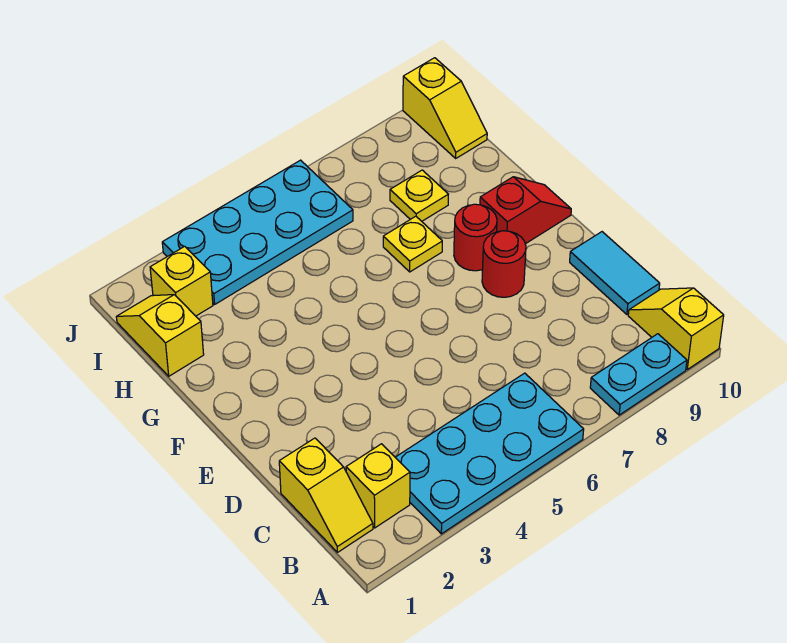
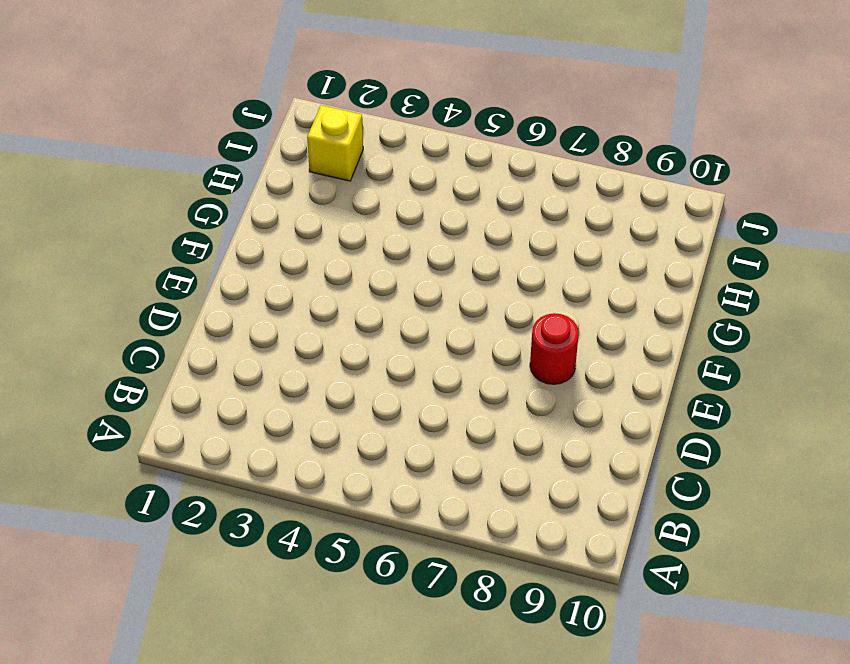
none -> cyan 2x4 plate [395,373,584,534]
none -> cyan 1x2 plate [590,334,687,415]
none -> yellow 1x2 slope [628,288,724,369]

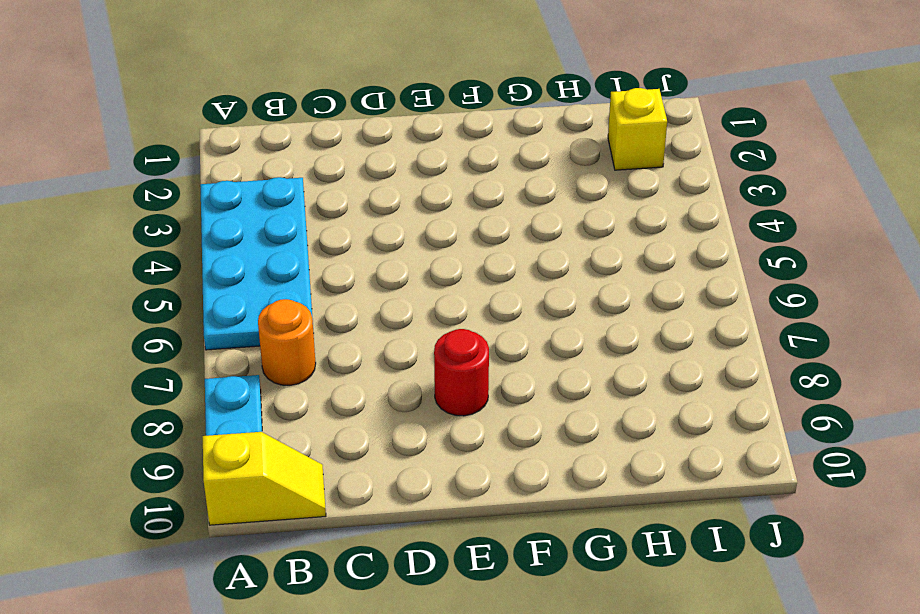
orange 1x1 round brick [258,299,316,385] -> none
none -> yellow 1x2 slope [279,438,373,552]
none -> yellow 1x1 brick [346,444,410,528]
none -> cyan 1x2 tile [570,232,660,314]

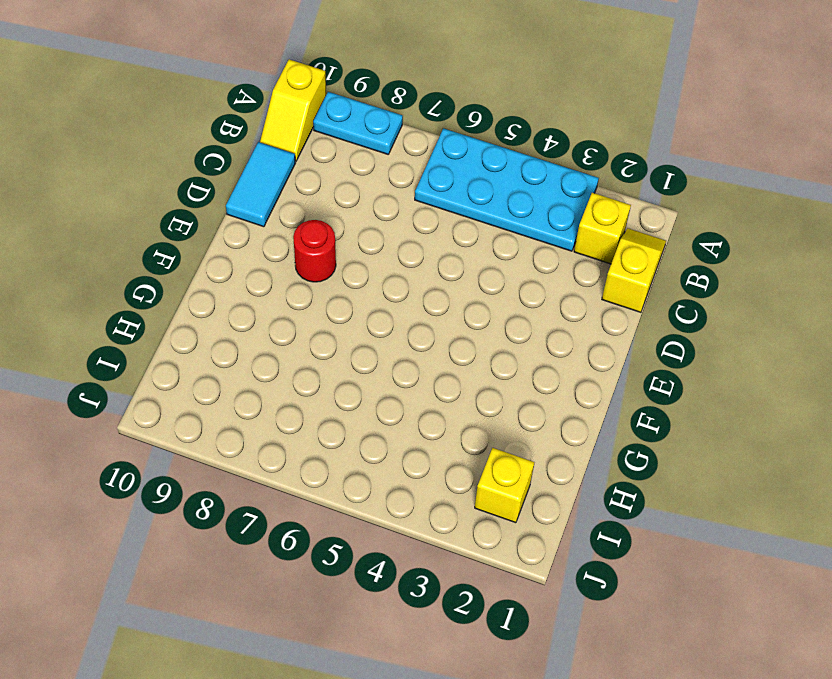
none -> red 1x1 round brick [454,204,497,271]
none -> red 1x2 slope [480,177,571,244]
none -> yellow 1x1 plate [383,216,442,272]

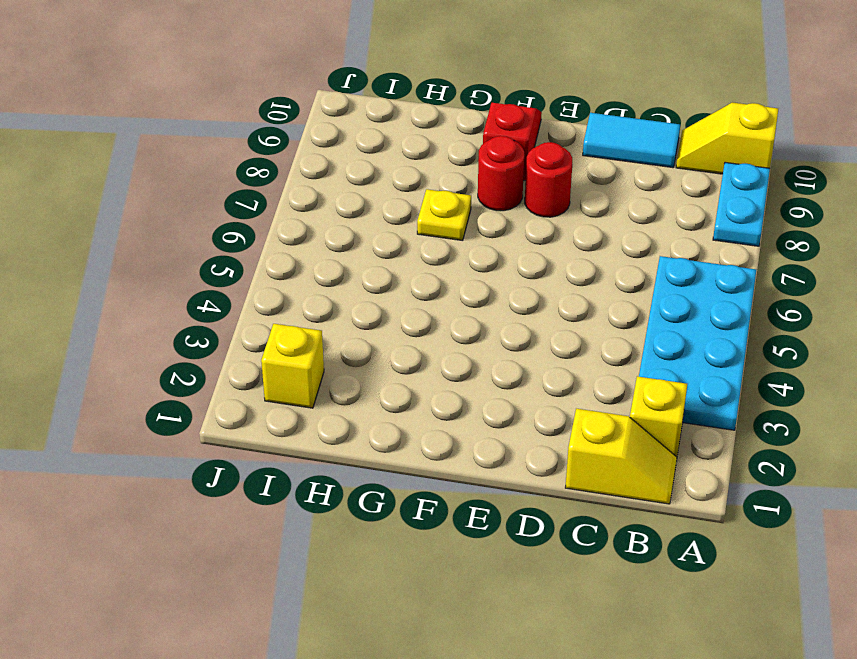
none -> yellow 1x2 slope [116,295,204,376]
none -> yellow 1x1 plate [390,170,448,221]
none -> cyan 2x4 plate [162,160,353,304]

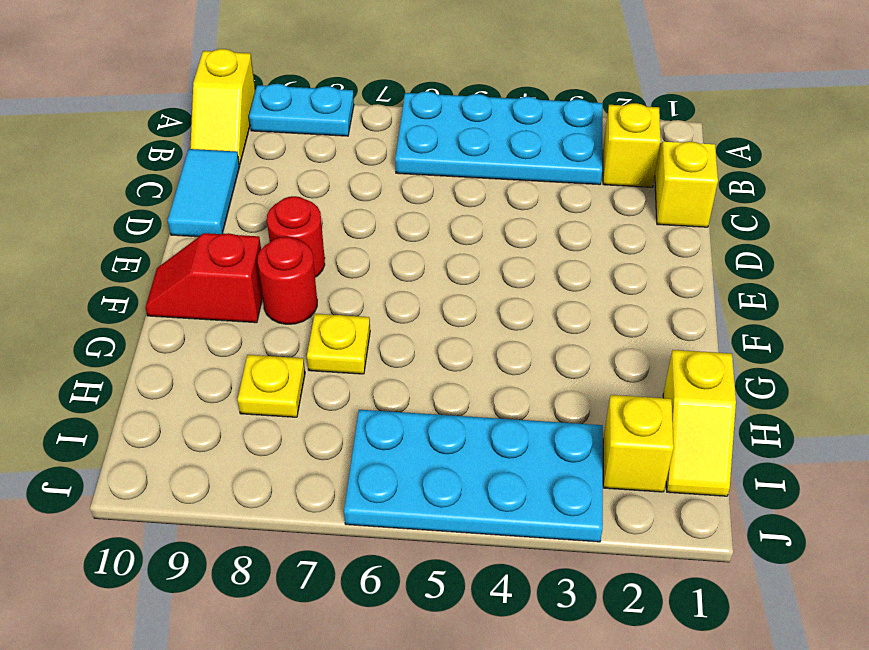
none -> yellow 1x2 slope [403,58,487,158]

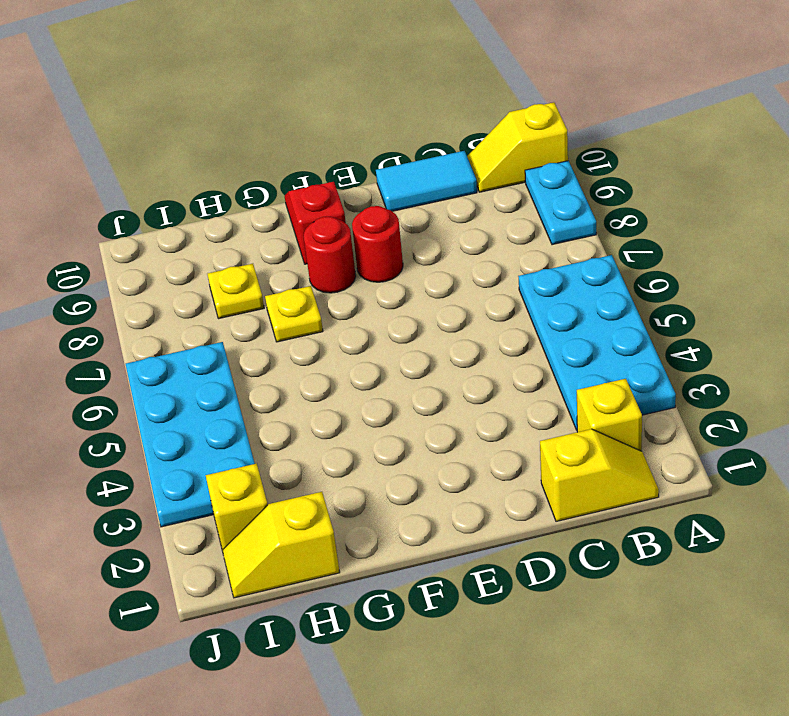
none -> yellow 1x2 slope [403,58,487,158]

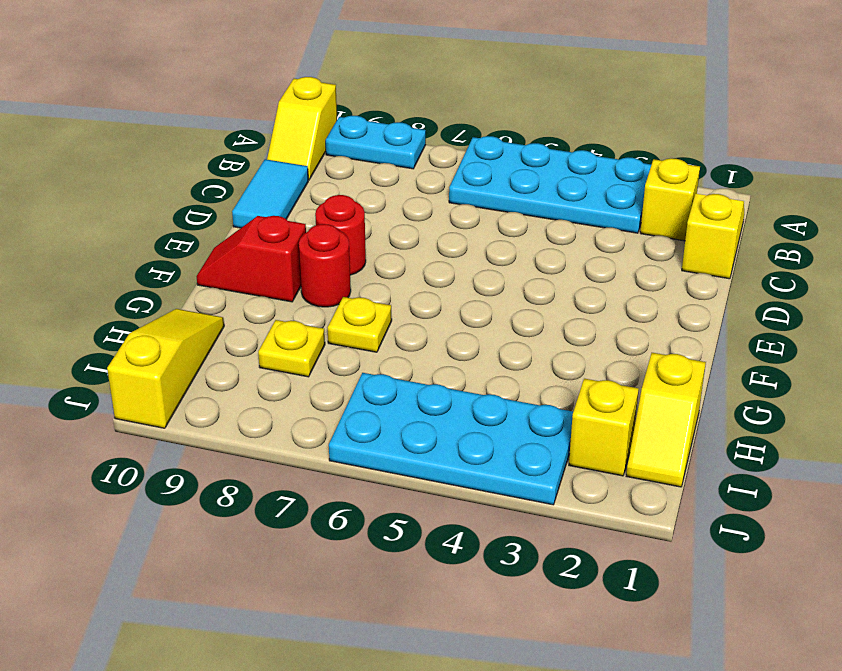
yellow 1x3 slope [107,309,224,428] -> yellow 1x2 slope [403,58,487,158]

